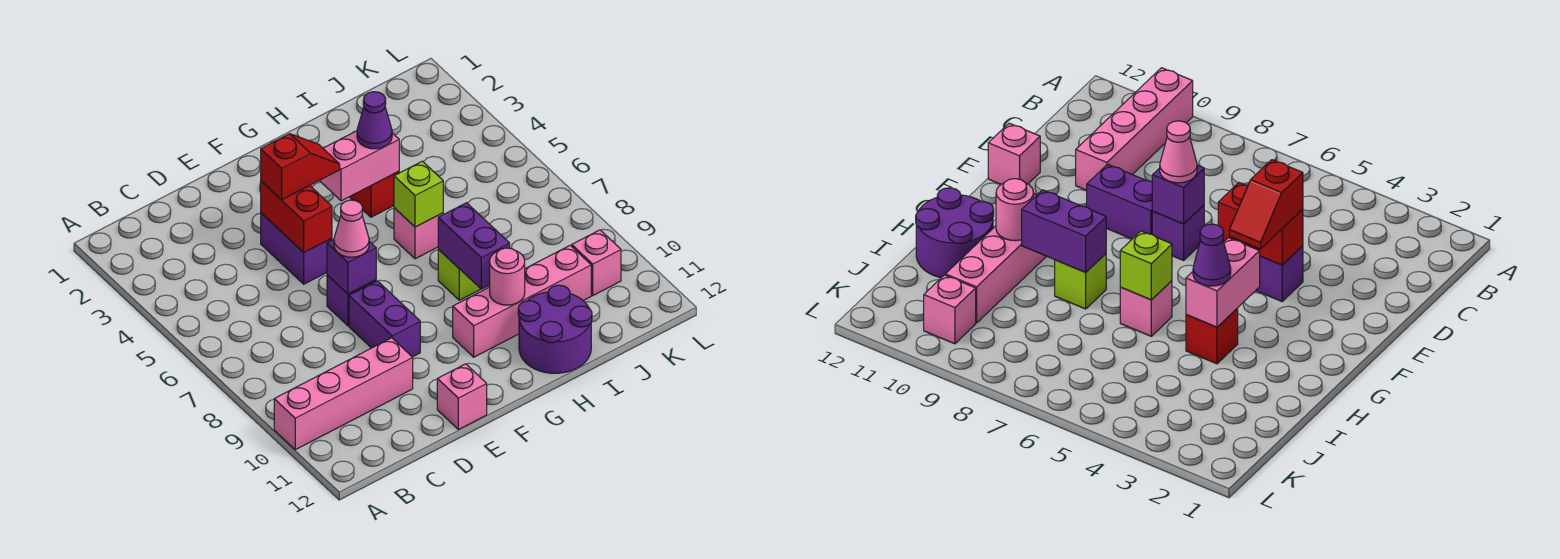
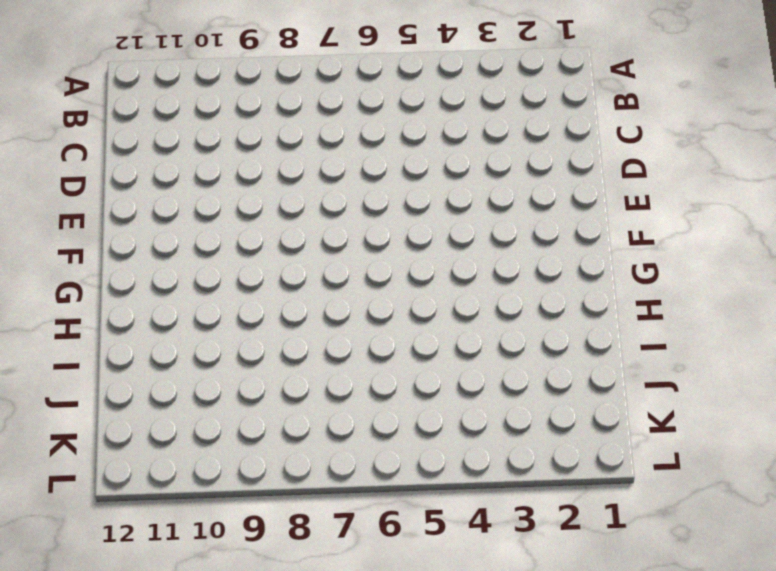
none -> pink 1x4 brick [274,338,413,450]
none -> purple 1x2 brick [261,213,332,284]
none -> purple 1x1 brick [327,275,376,326]

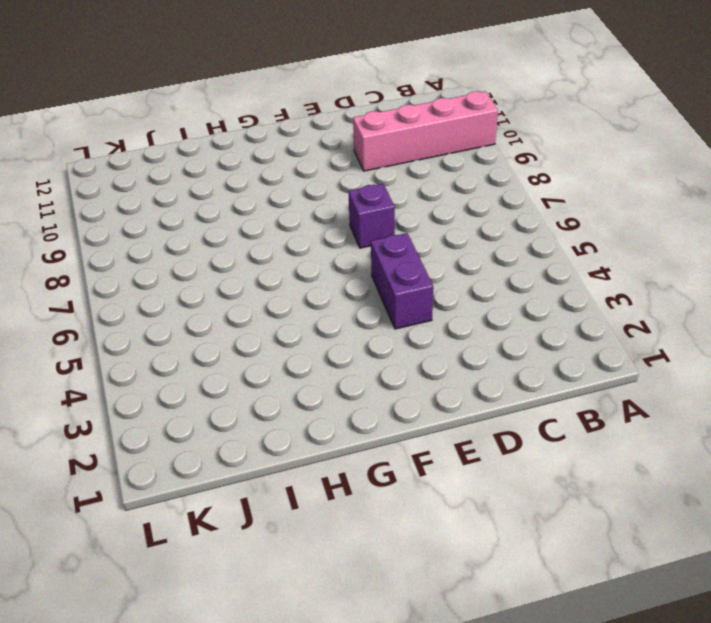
none -> purple 1x2 brick [349,281,420,357]
none -> pink 1x1 brick [437,364,487,430]
none -> pink 1x4 brick [453,245,591,357]

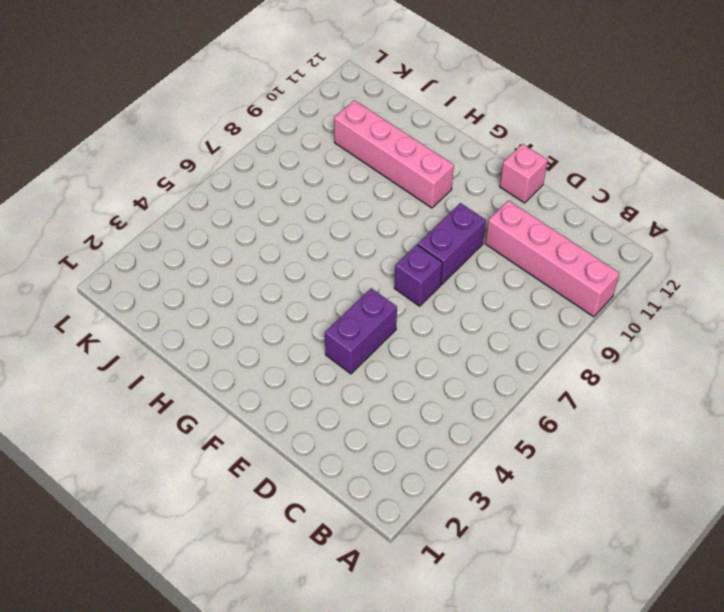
none -> red 1x1 brick [350,171,399,217]
none -> pink 1x1 brick [394,208,443,259]
none -> lime 1x1 brick [438,249,481,300]

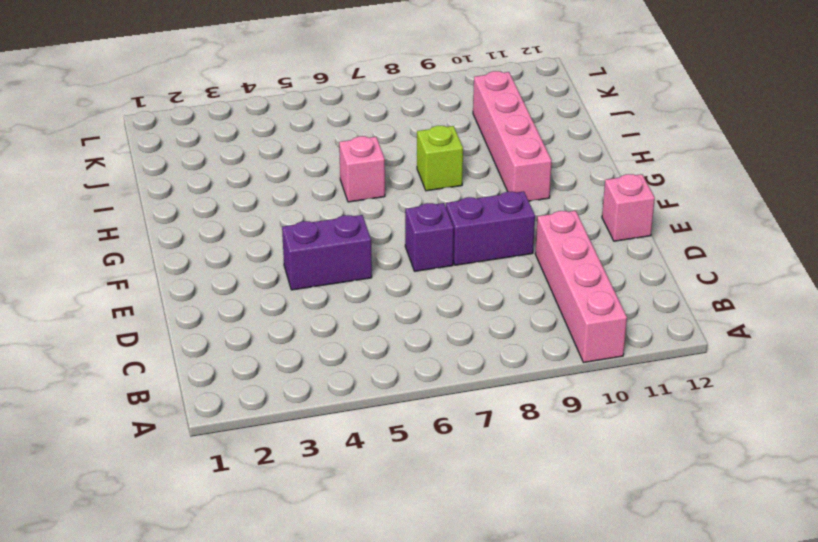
none -> red 1x1 brick [350,171,399,217]
none -> purple 2x2 round brick [518,285,592,373]
none -> pink 1x1 brick [572,230,621,295]

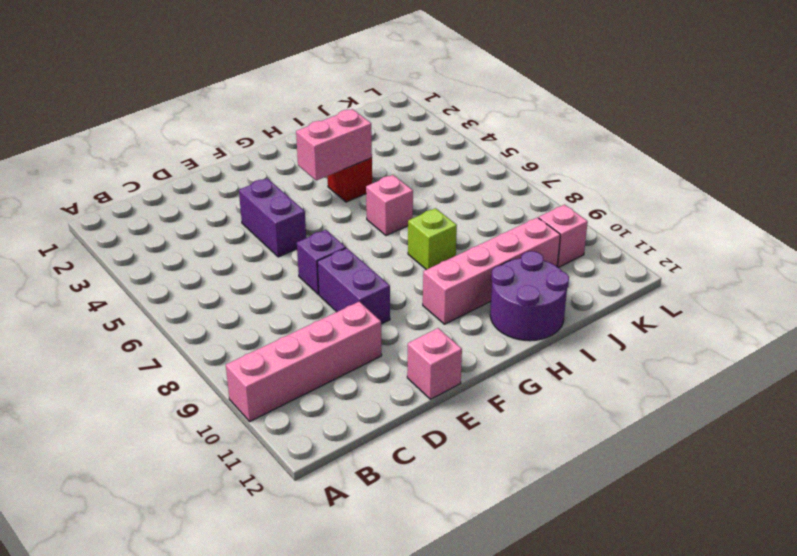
none -> red 1x2 brick [261,181,332,252]
none -> purple 1x1 brick [327,239,376,294]
none -> lime 1x1 brick [394,161,443,227]

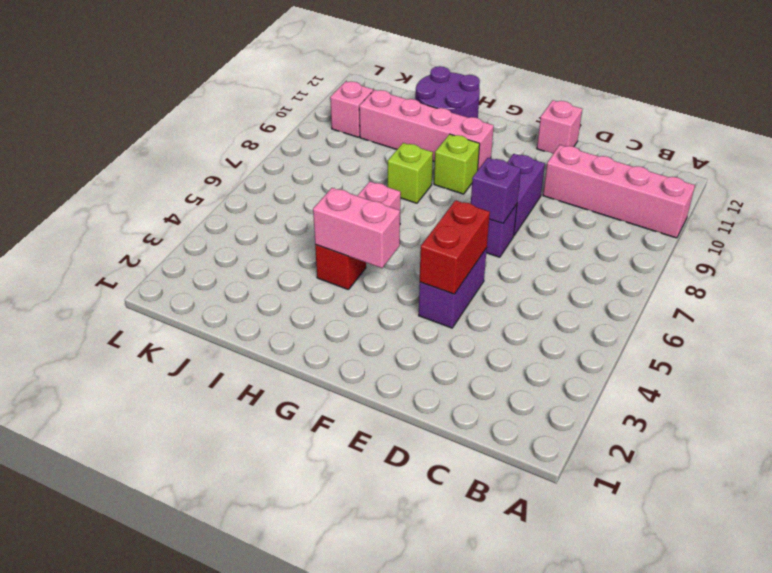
lime 1x1 brick [434,134,480,194] -> lime 1x1 brick moved to [394,161,443,227]
none -> purple 1x2 brick [438,203,510,289]
none -> pink 1x1 round brick [490,248,525,305]
none -> red 1x2 slope [261,134,340,200]

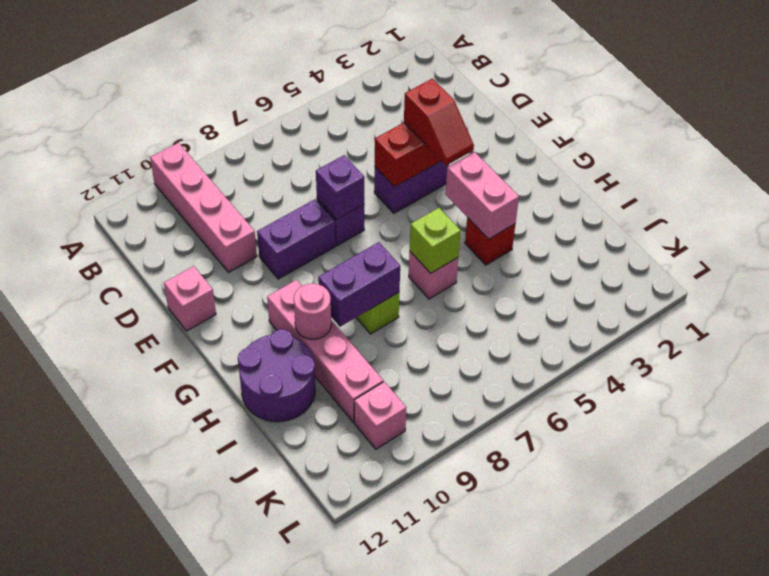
none -> pink 1x1 cone [334,200,369,257]
none -> purple 1x1 cone [357,92,392,149]

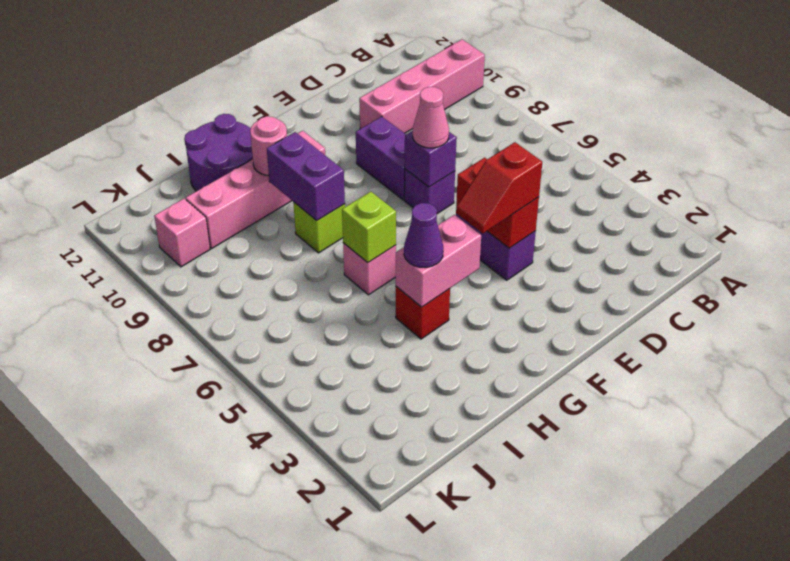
none -> pink 1x1 brick [437,364,487,430]

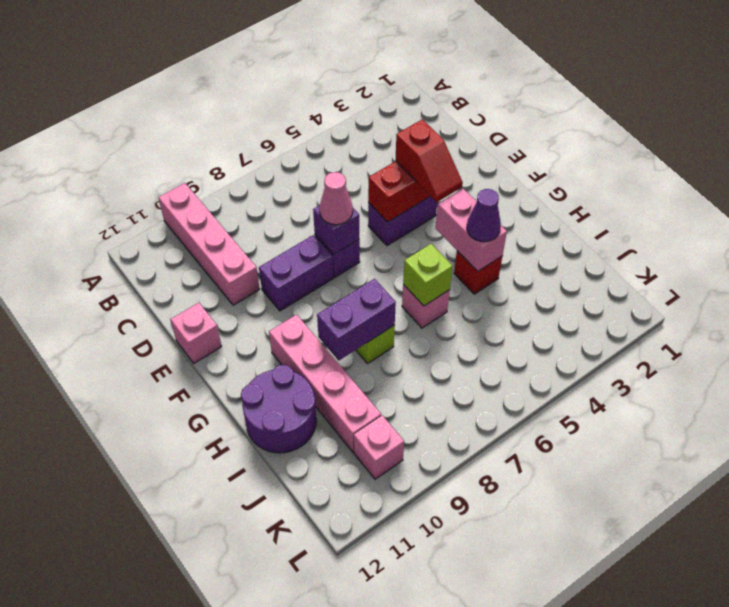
none -> pink 1x1 round brick [490,248,525,305]

